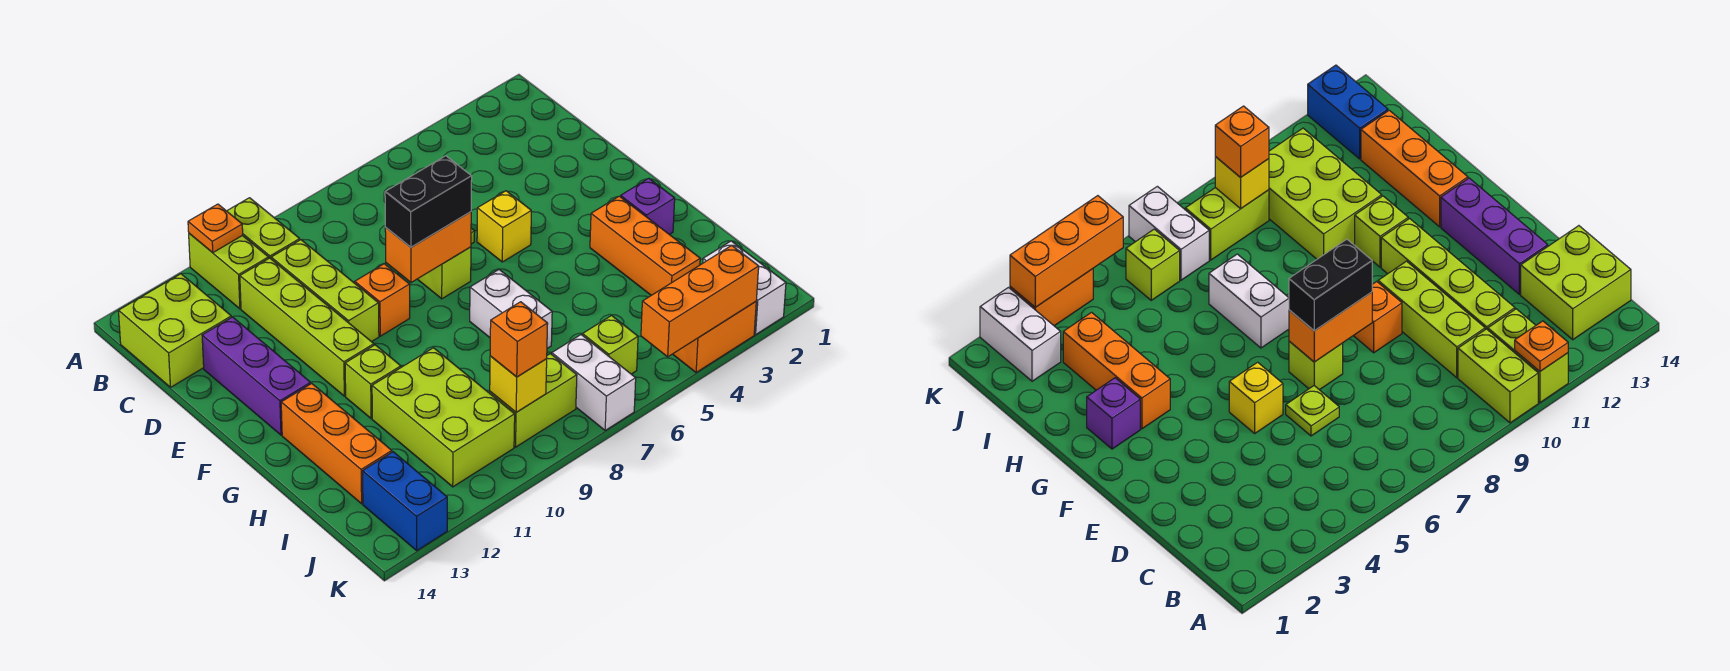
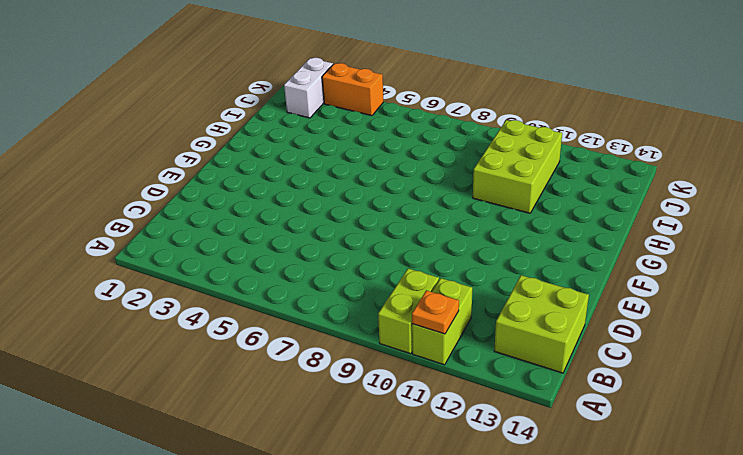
none -> lime 1x3 brick [271,240,379,342]
none -> lime 1x4 brick [240,258,374,396]
none -> lime 1x1 plate [1286,386,1339,436]

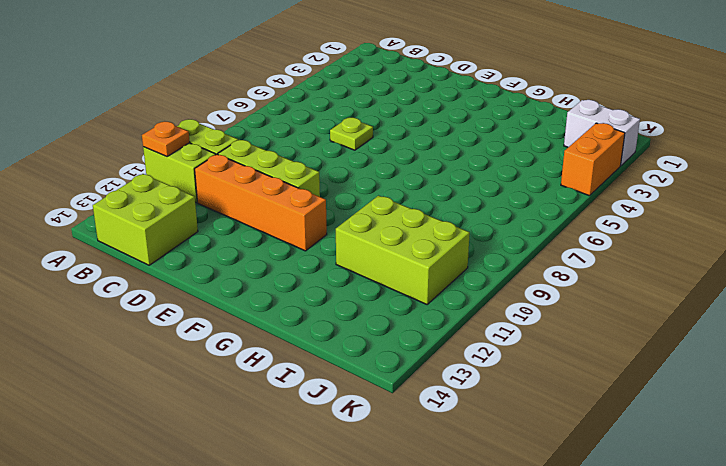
orange 1x4 brick [195,154,327,251] -> lime 1x4 brick [240,258,374,396]
none -> purple 1x3 brick [202,317,311,435]
none -> yellow 1x1 brick [477,191,531,262]
none -> lime 1x1 brick [418,247,471,299]

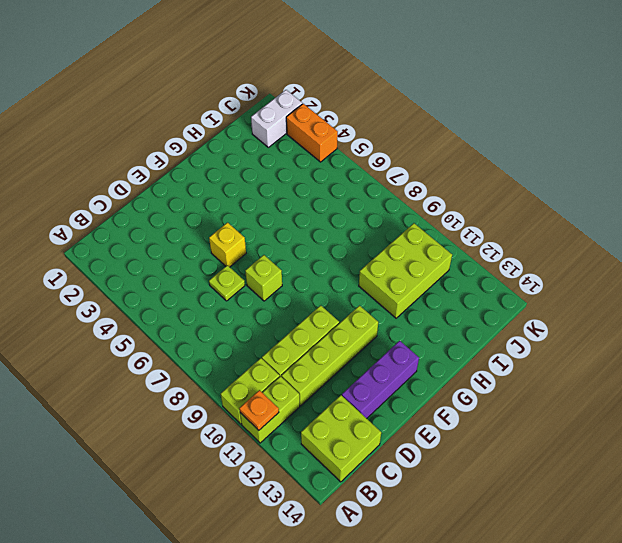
none -> orange 1x1 brick [355,264,410,336]
none -> purple 1x1 brick [621,178,675,235]
none -> orange 1x3 brick [590,196,700,295]

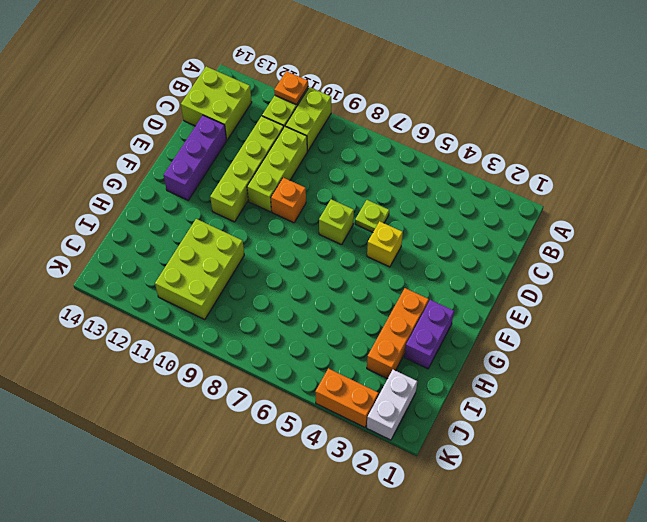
purple 1x2 brick [404,300,454,369] -> purple 1x1 brick [621,178,675,235]
none -> white 1x2 brick [470,270,552,348]
none -> lime 1x1 brick [345,345,401,418]
none -> orange 1x3 brick [281,383,392,504]

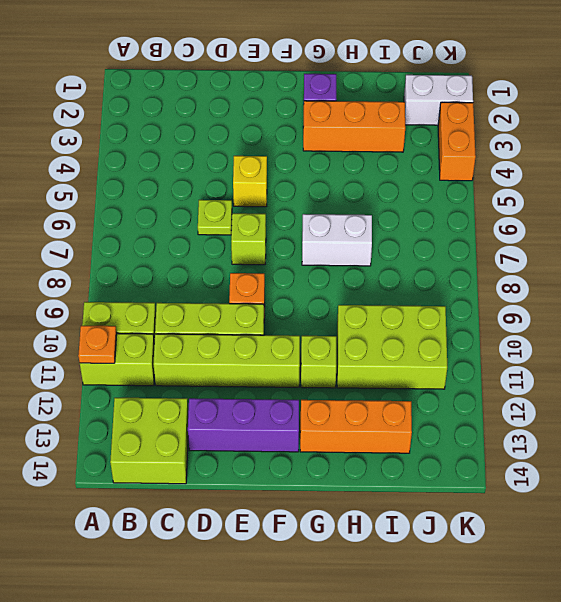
none -> lime 1x1 brick [583,316,638,374]
none -> white 1x2 brick [552,335,636,430]
none -> lime 1x2 brick [490,354,577,447]

